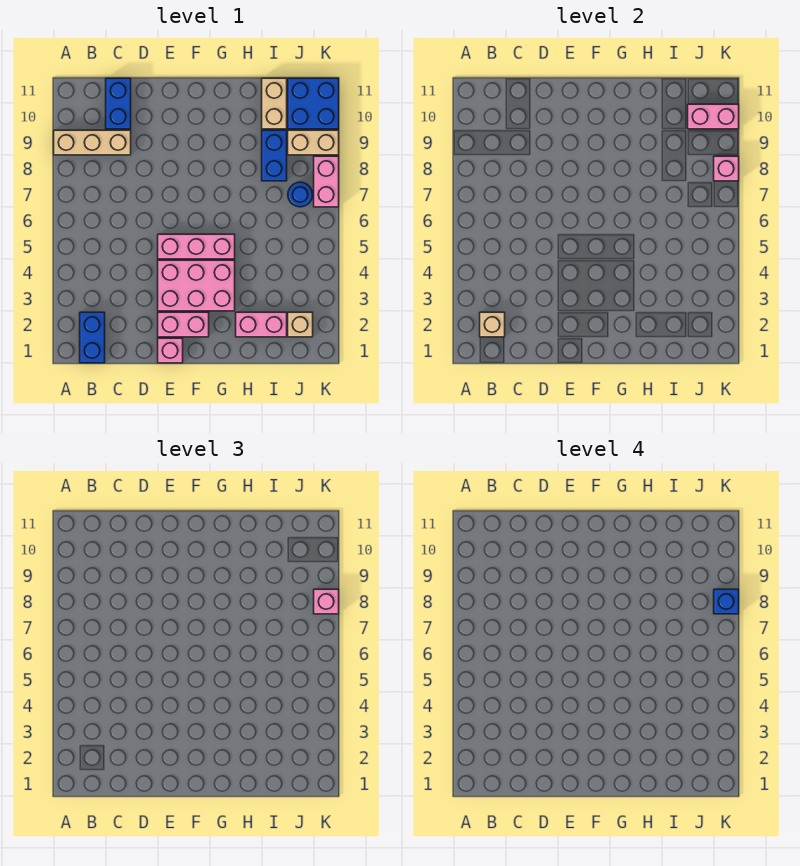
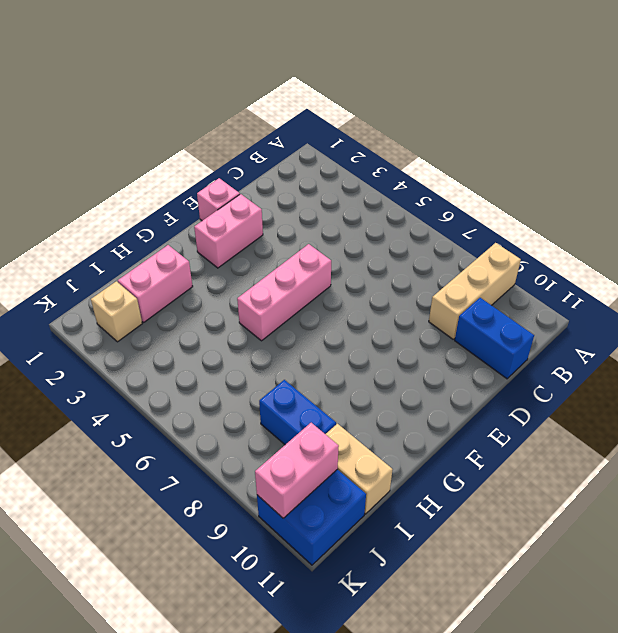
none -> blue 1x2 brick [80,312,105,363]
none -> pink 2x3 brick [158,260,235,311]
none -> blue 1x1 round brick [288,182,312,207]

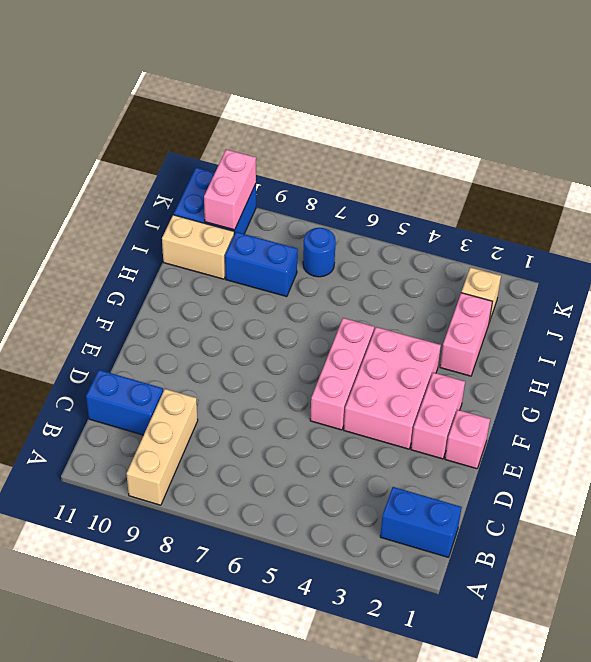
none -> tan 1x2 brick [288,130,339,155]
none -> pink 1x2 brick [314,156,339,207]
none -> tan 1x1 brick [480,312,505,337]

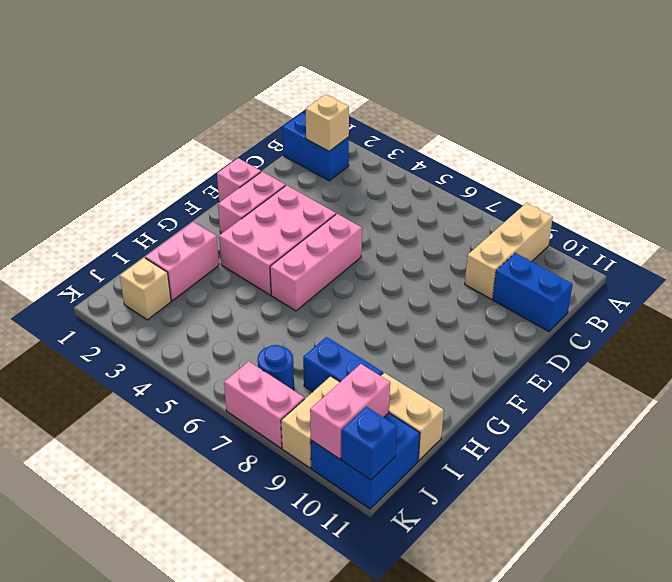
blue 1x1 brick [341,407,397,480] -> blue 1x1 brick moved to [714,589,739,614]
none -> pink 1x1 brick [714,156,739,181]
none -> pink 1x1 brick [314,589,339,614]

